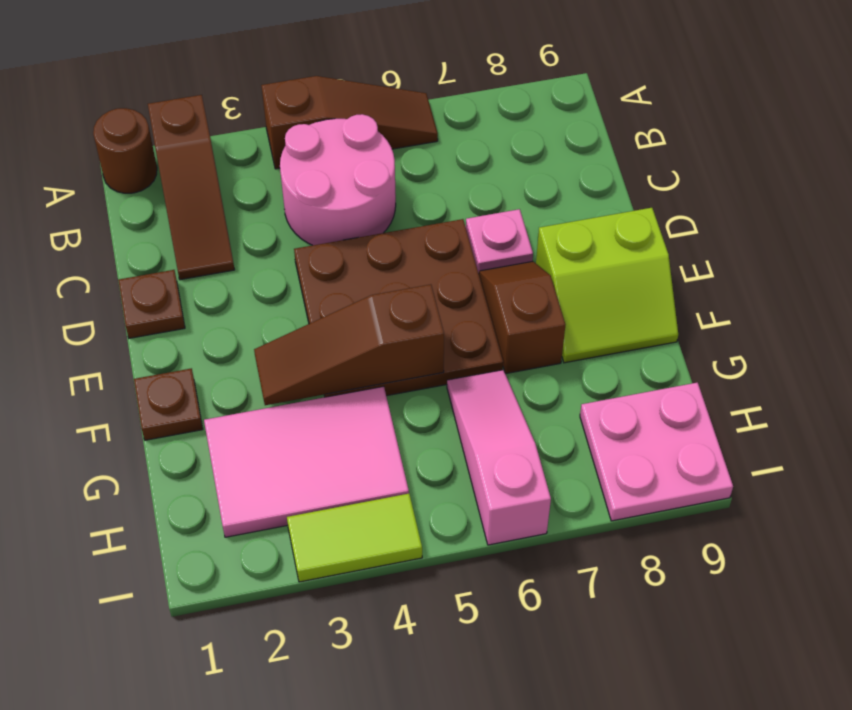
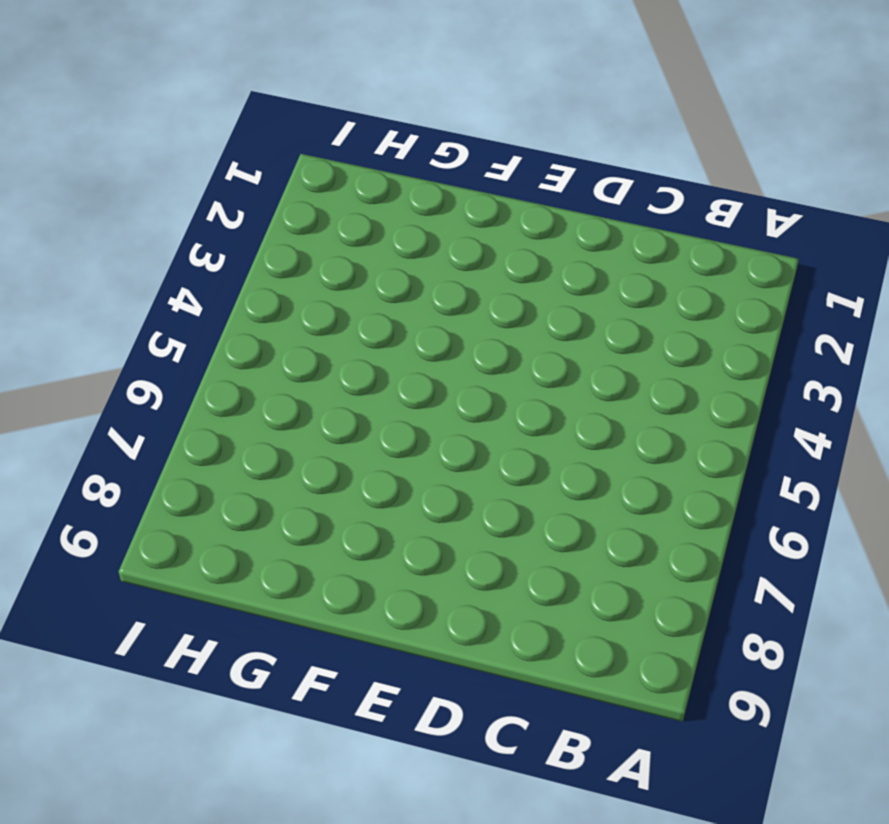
none -> brown 1x1 round brick [93,108,157,193]
none -> brown 1x3 slope [148,95,235,280]
none -> brown 1x3 slope [261,76,438,169]

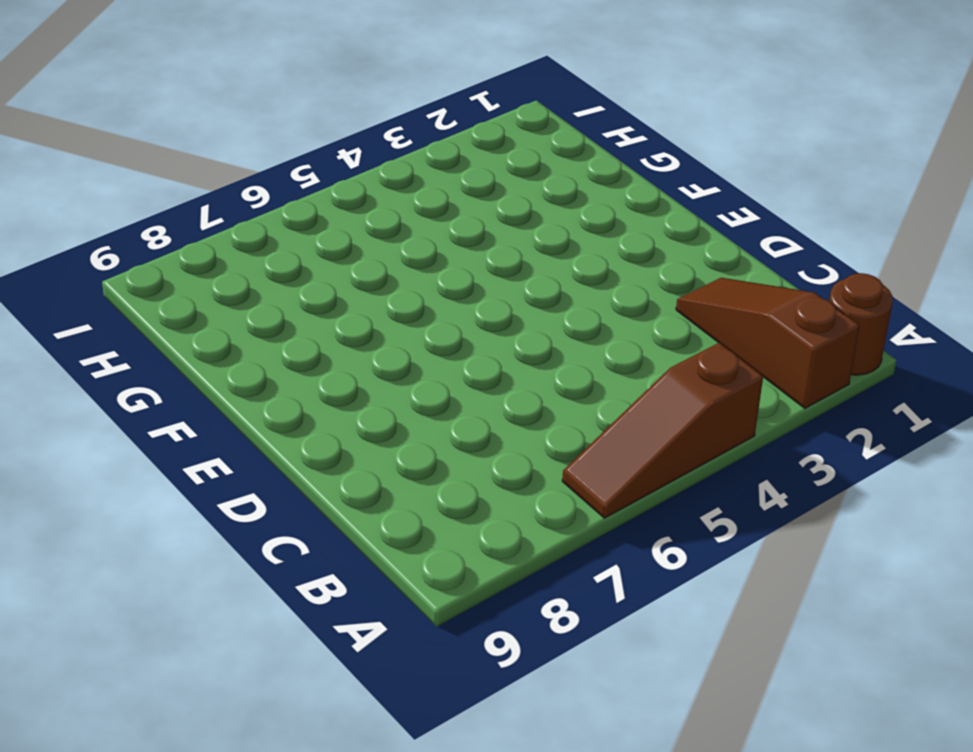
none -> pink 2x2 round brick [280,114,396,245]
none -> brown 1x1 plate [118,270,185,338]
none -> brown 3x3 plate [294,219,503,397]

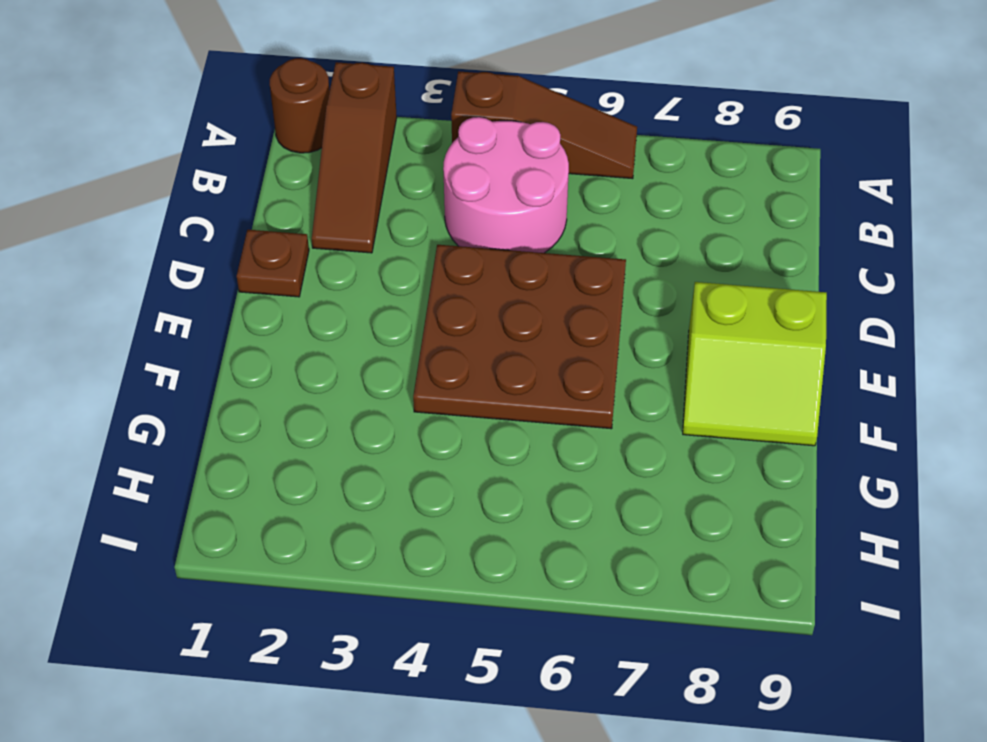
none -> pink 1x1 plate [466,209,533,273]
none -> brown 1x2 slope [479,261,565,374]
none -> brown 1x1 plate [134,368,203,440]

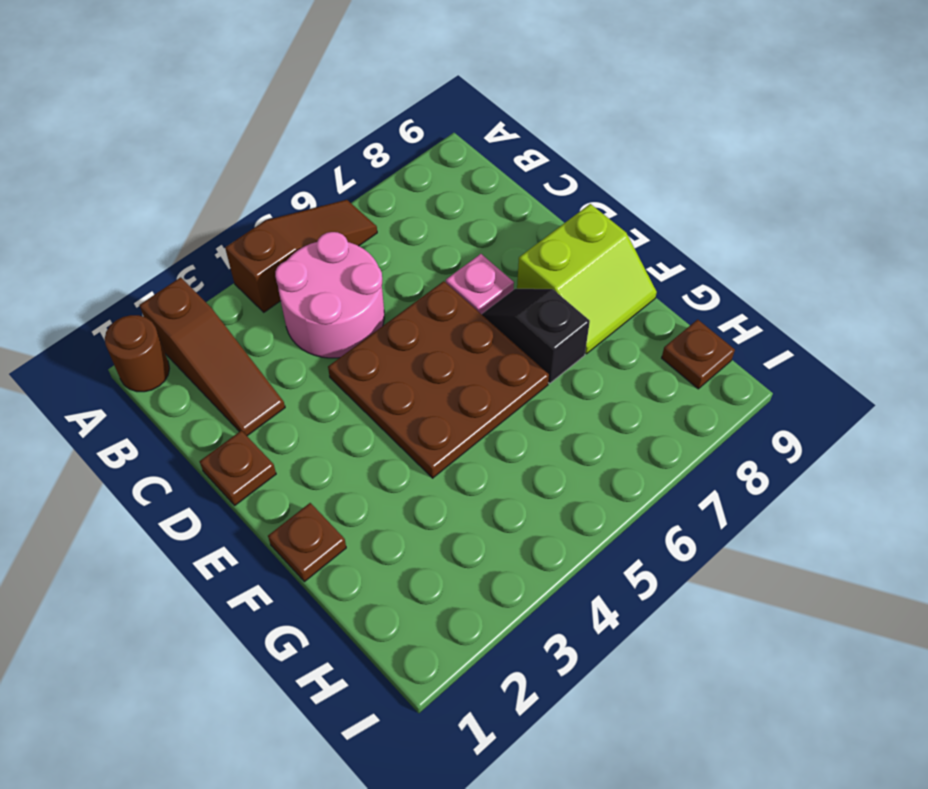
black 1x2 slope [482,289,590,383] -> brown 1x2 slope [479,261,565,374]
brown 1x1 plate [662,319,735,389] -> pink 2x2 plate [580,383,733,521]
none -> pink 2x3 tile [204,387,409,537]
none -> pink 1x3 slope [447,370,551,545]
none -> lime 1x2 tile [287,494,422,582]

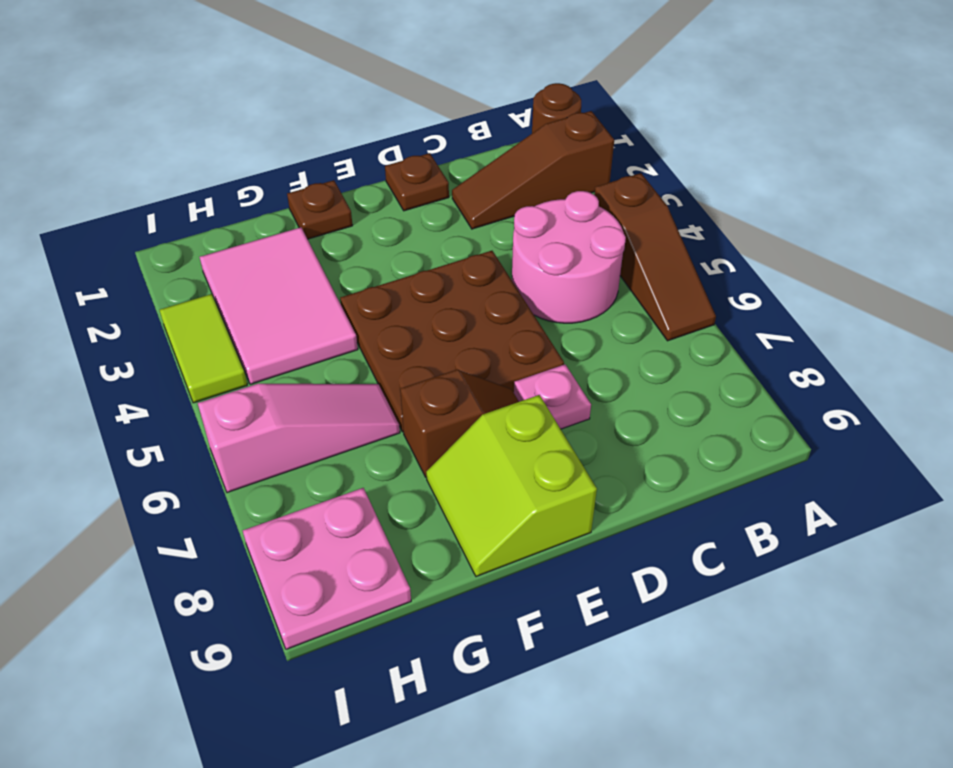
none -> brown 1x3 slope [254,284,444,405]

